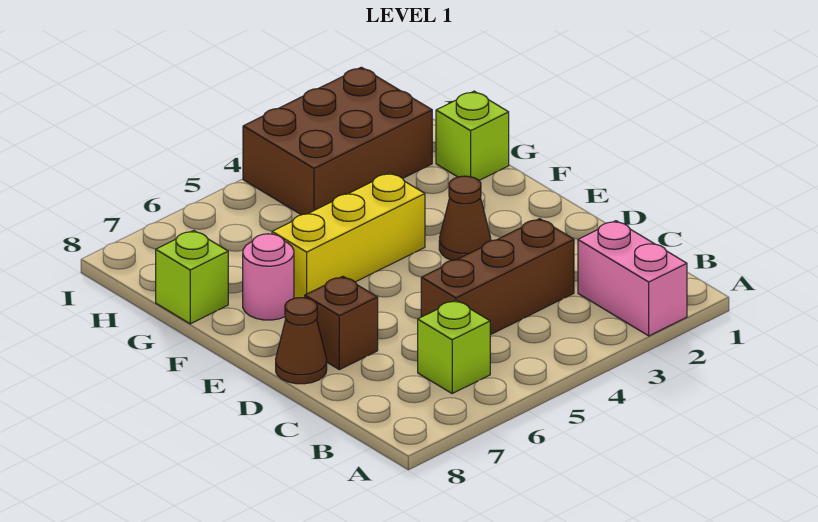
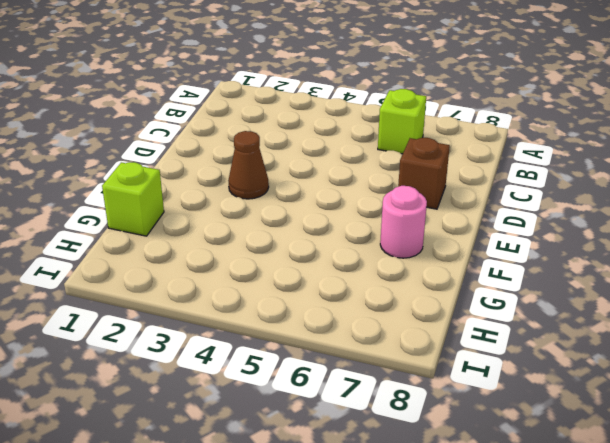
none -> pink 1x2 brick [578,221,687,336]
none -> brown 1x3 brick [421,219,574,335]

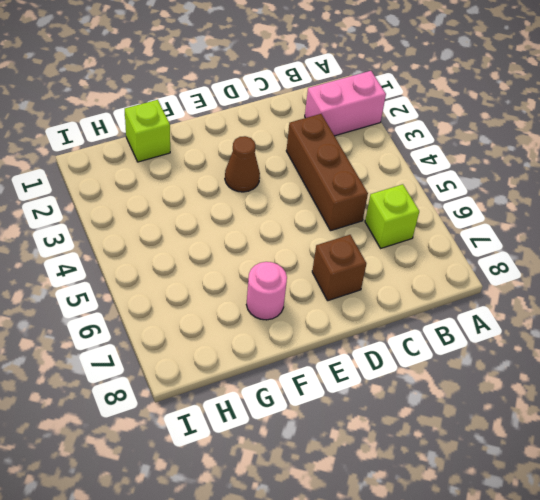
none -> brown 1x1 cone [276,298,327,384]
none -> yellow 1x3 brick [272,173,425,298]

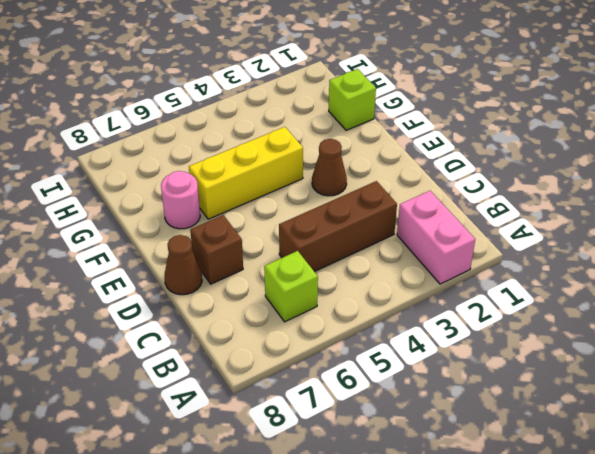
none -> lime 1x1 brick [156,231,228,324]
none -> brown 2x3 brick [243,67,432,215]

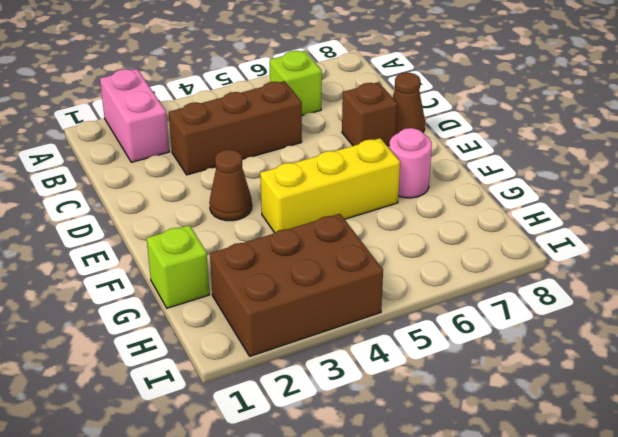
none -> lime 1x1 brick [156,231,228,324]

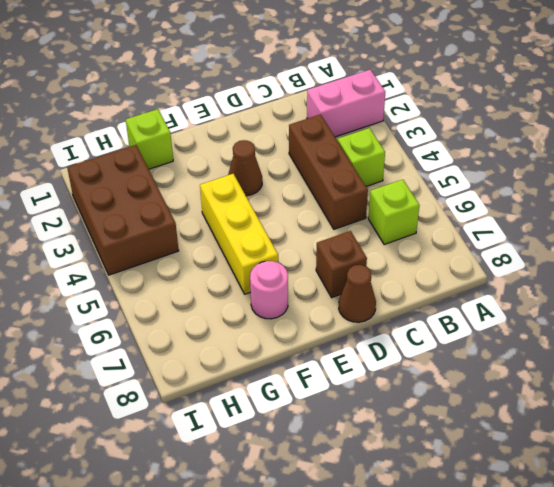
lime 1x1 brick [338,128,385,186] -> lime 1x1 brick moved to [156,231,228,324]

